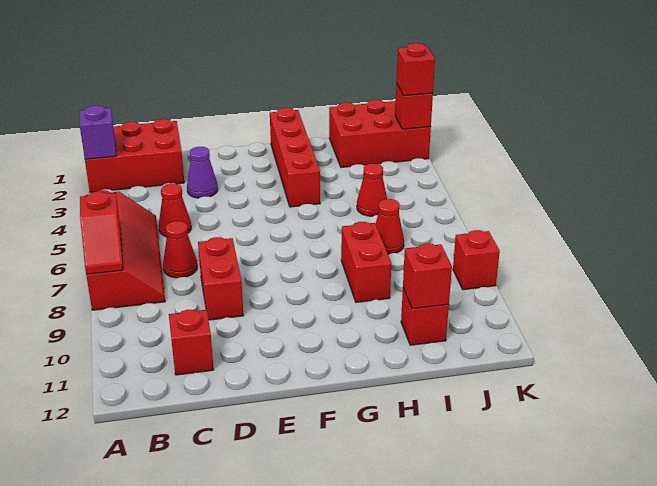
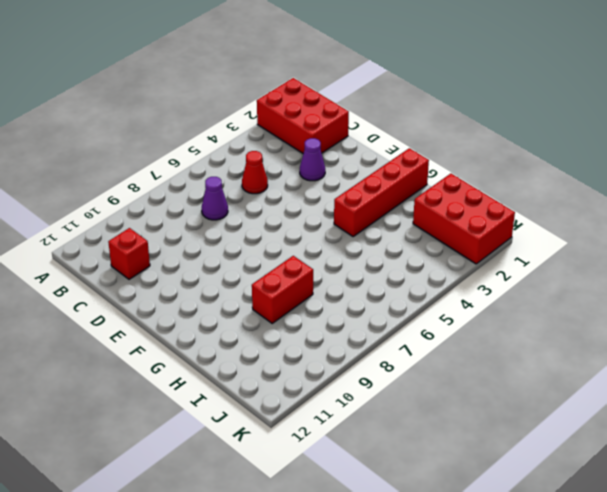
purple 1x1 cone [202,177,228,220] -> red 1x1 cone [163,221,197,278]
none -> red 2x4 slope [85,190,165,310]
none -> red 1x2 brick [198,237,243,320]
none -> red 1x1 cone [357,164,387,216]

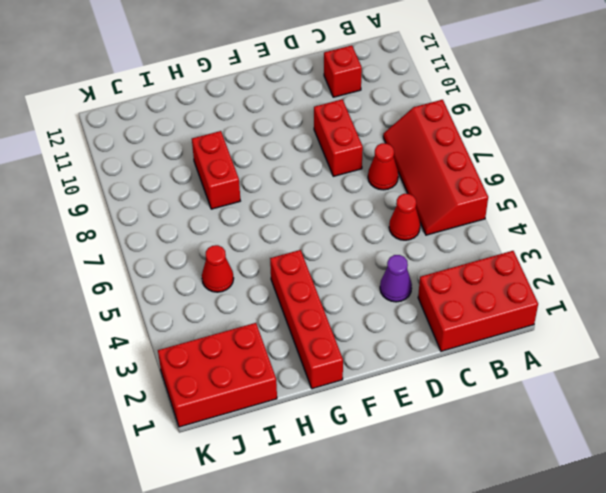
none -> red 1x1 cone [375,199,404,254]
none -> red 1x1 brick [401,288,449,345]
none -> red 1x1 brick [453,230,500,290]

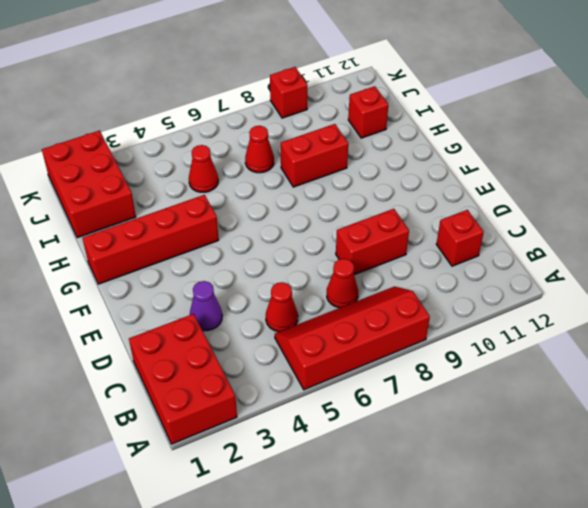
none -> purple 1x1 brick [79,105,116,159]
none -> red 1x2 slope [80,192,123,275]
none -> red 1x1 brick [403,243,452,309]

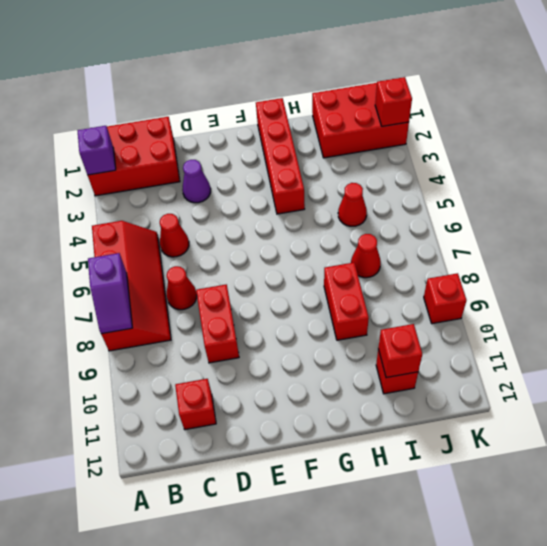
purple 1x2 slope [88,253,132,334] -> red 1x2 slope [80,192,123,275]
none -> red 1x1 brick [396,43,435,96]

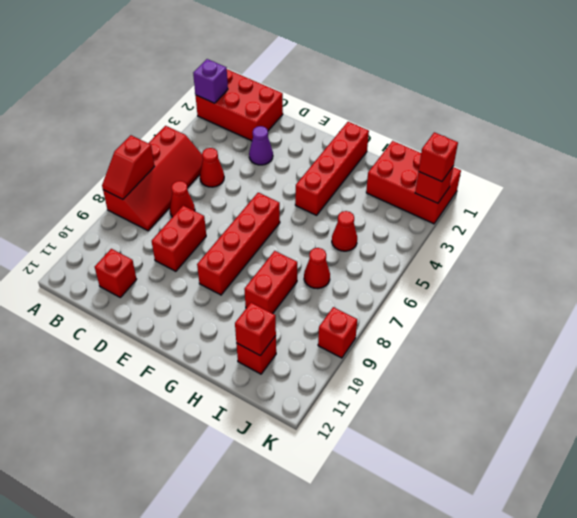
red 1x4 brick [197,193,280,295] -> none

